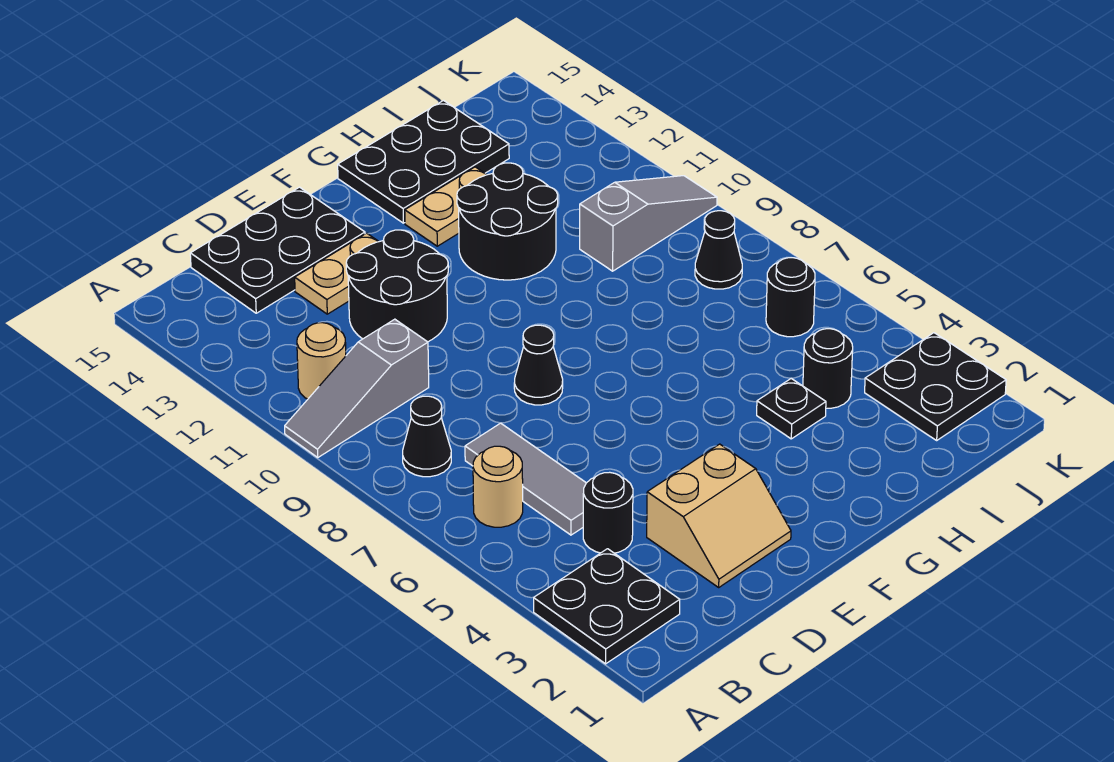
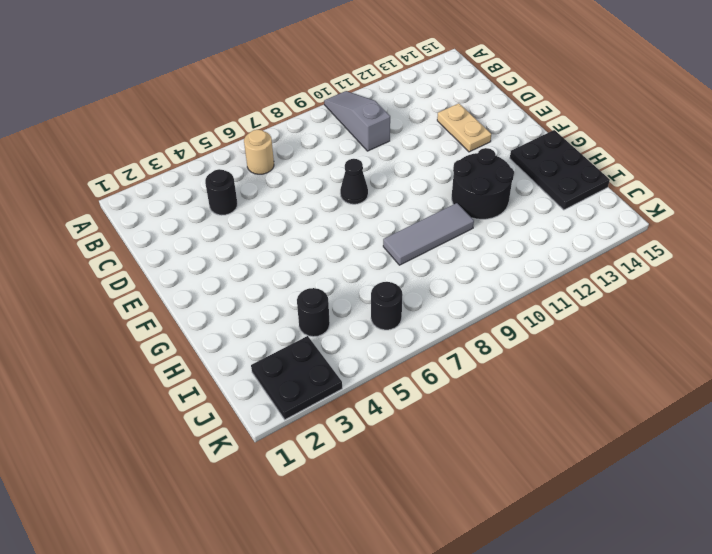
grey 1x3 tile [383,203,474,265] -> grey 1x3 tile moved to [465,423,586,535]
none -> black 2x2 plate [534,549,680,664]
none -> black 1x1 cone [403,396,451,477]
none -> tan 1x1 round brick [297,323,346,399]

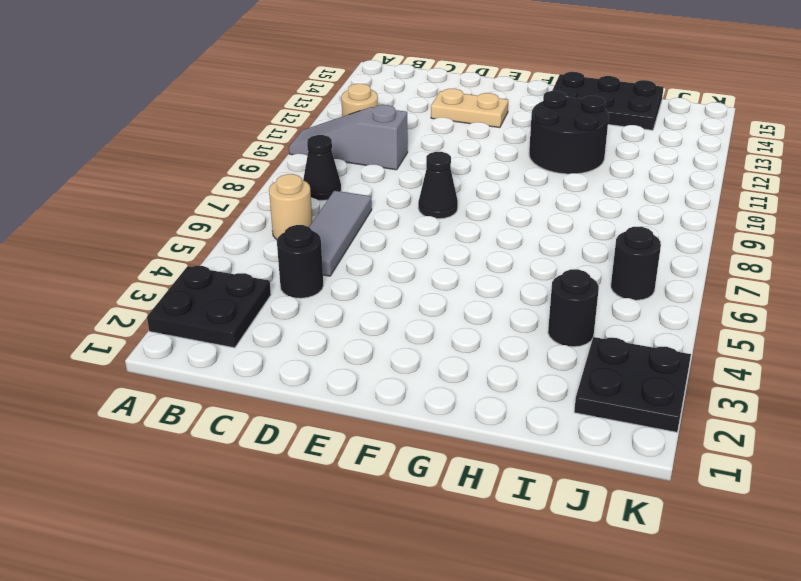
none -> black 2x3 plate [190,187,365,313]
none -> tan 2x2 slope [647,444,791,587]
none -> black 2x2 round brick [346,230,448,342]

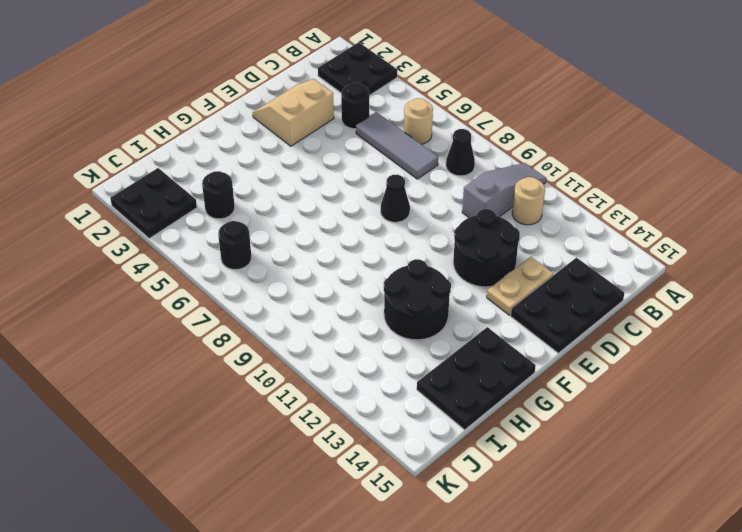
none -> tan 1x2 plate [405,167,487,246]
none -> black 1x1 plate [757,379,826,439]
none -> grey 1x3 slope [580,176,717,271]

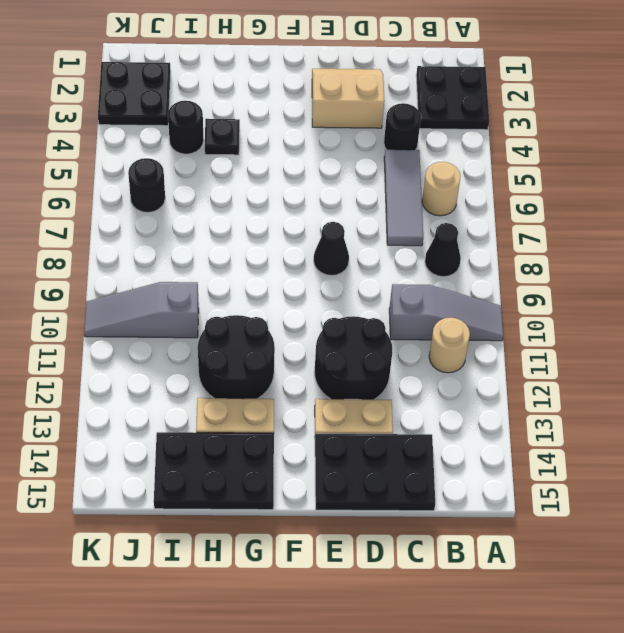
none -> black 1x1 cone [695,211,742,289]

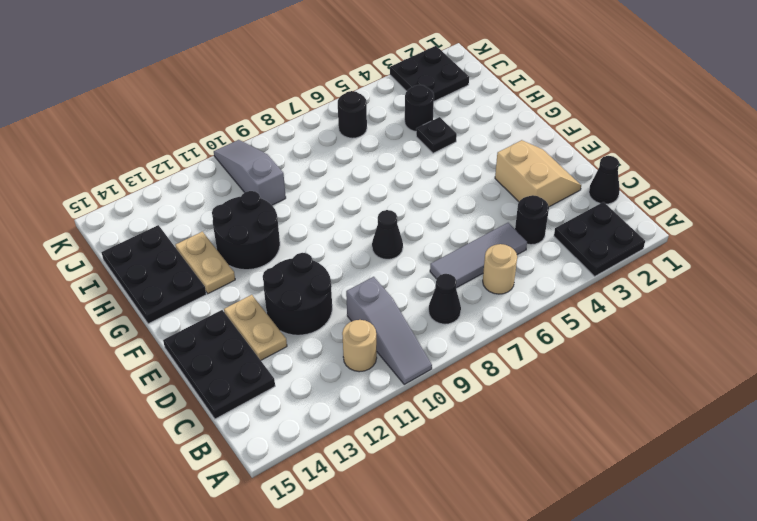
black 1x1 cone [589,156,620,204] -> black 1x1 cone moved to [695,211,742,289]

